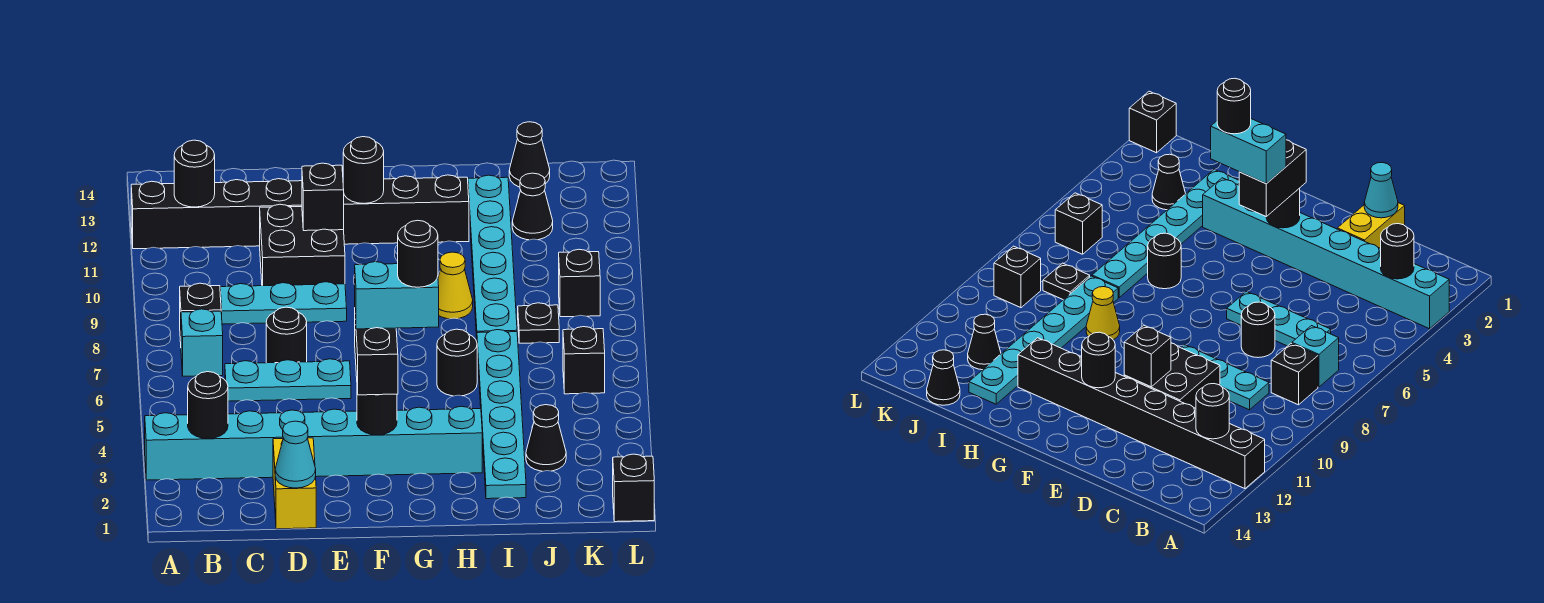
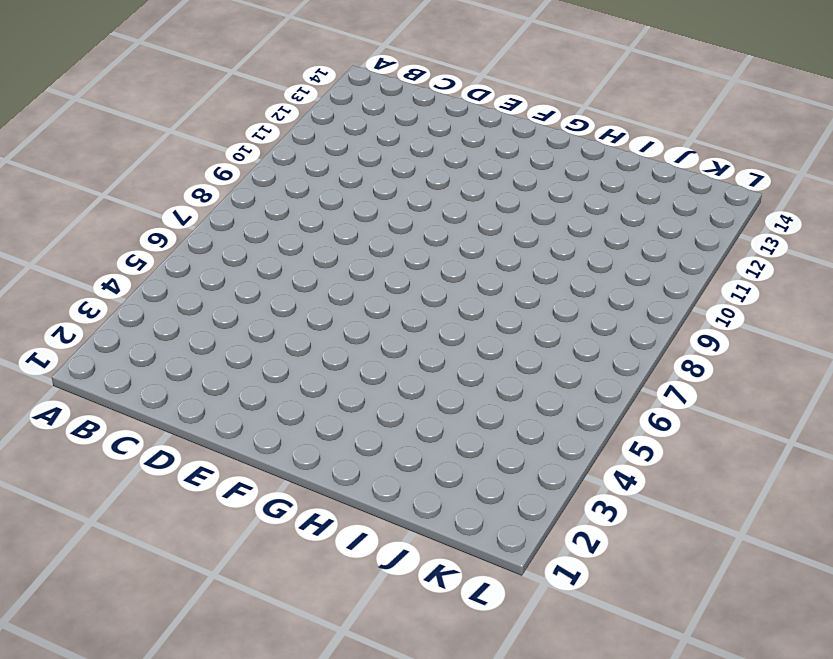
none -> cyan 1x8 brick [145,406,482,480]
none -> black 1x8 brick [131,175,469,249]
none -> cyan 1x1 brick [181,309,223,376]

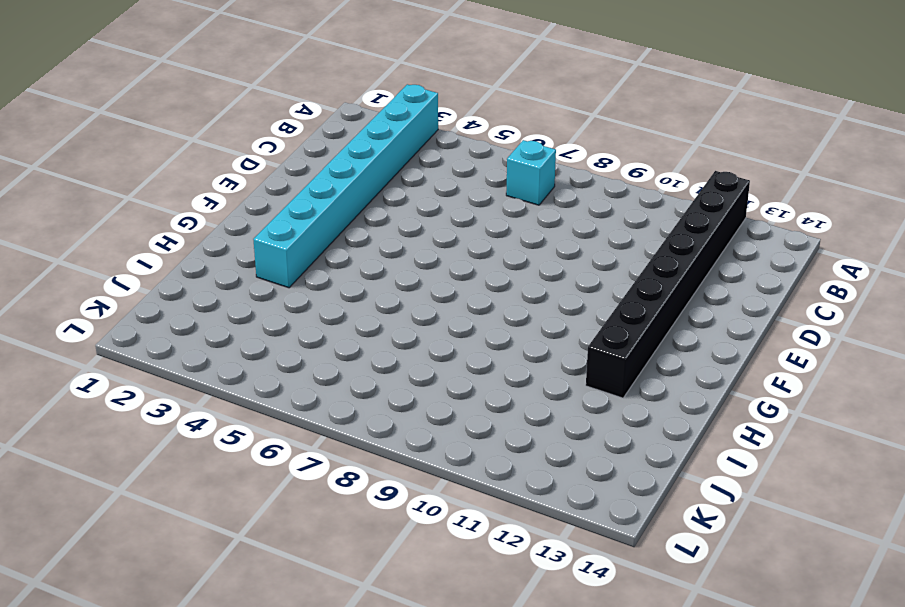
none -> black 1x1 brick [180,283,221,342]
none -> cyan 1x3 plate [225,359,351,401]
none -> cyan 1x3 plate [220,282,347,324]

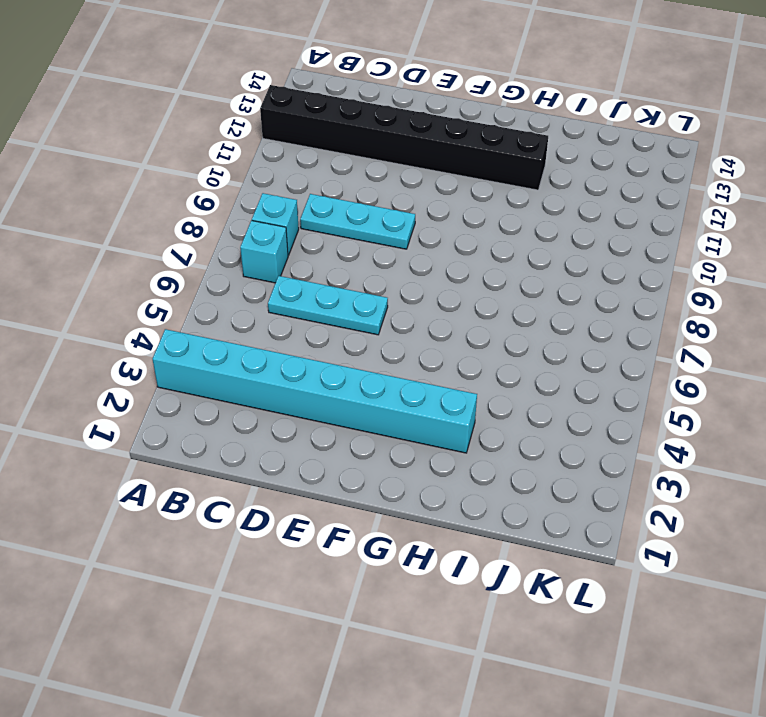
cyan 1x1 brick [252,193,299,255] -> black 1x1 brick [180,283,221,342]
none -> yellow 1x2 brick [273,438,316,529]
none -> black 1x1 round brick [266,307,307,363]
none -> black 2x2 brick [260,204,345,286]

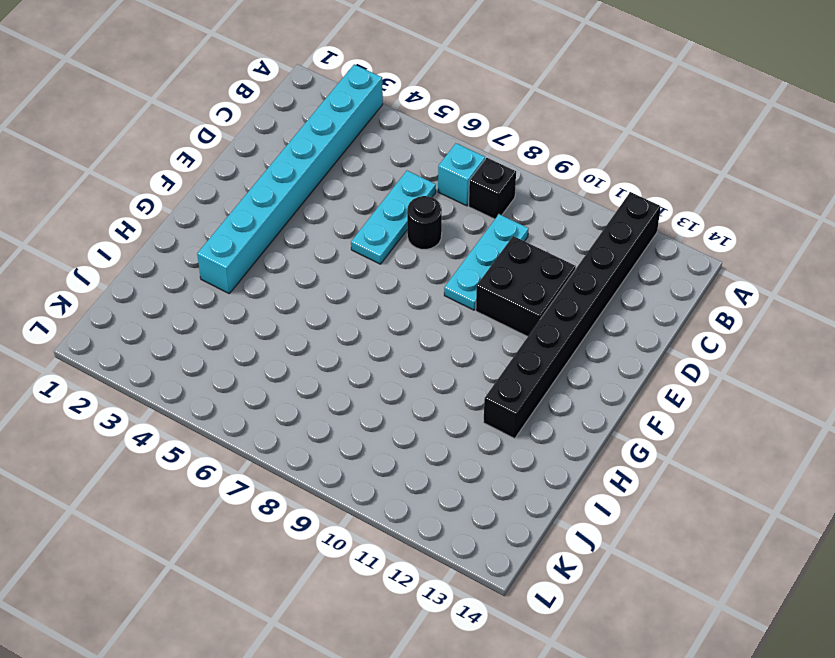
none -> yellow 1x2 brick [273,438,316,529]
none -> black 1x1 round brick [437,329,477,396]
none -> yellow 1x1 cone [438,252,473,319]

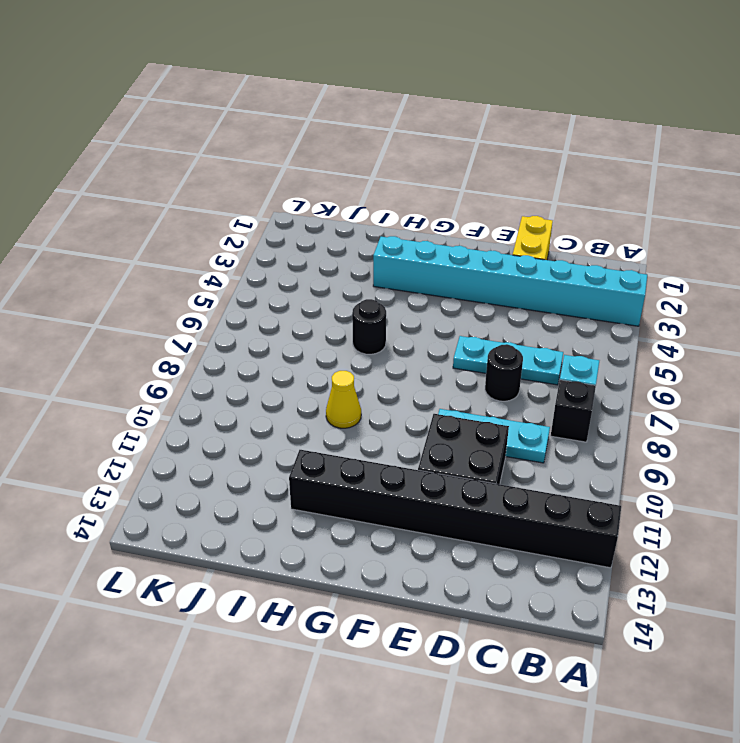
none -> cyan 1x6 plate [477,330,526,499]
none -> cyan 1x6 plate [468,175,517,337]
none -> black 1x1 cone [526,405,566,471]

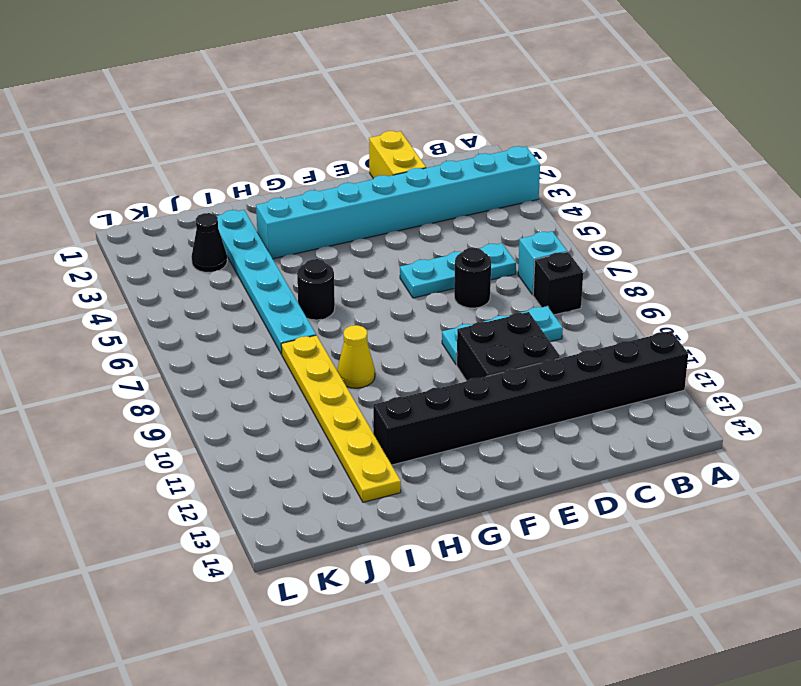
yellow 1x6 plate [281,335,401,502] -> cyan 1x6 plate [468,175,517,337]
none -> black 1x1 plate [518,303,559,343]
none -> black 1x1 cone [512,173,553,240]
none -> black 1x1 cone [509,122,550,187]

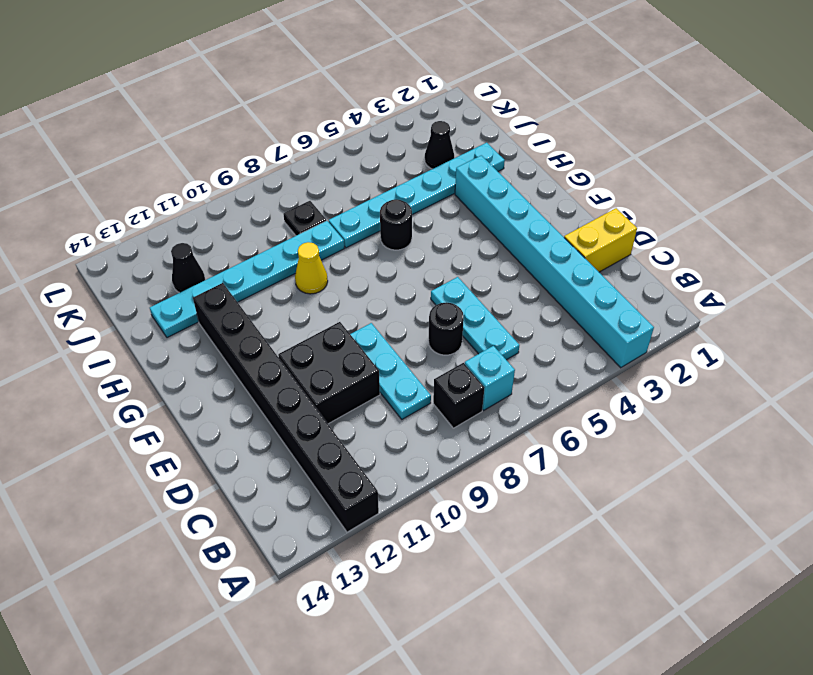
none -> black 1x1 cone [509,122,550,187]
none -> black 1x1 brick [563,327,605,394]
none -> black 1x1 brick [559,249,600,317]

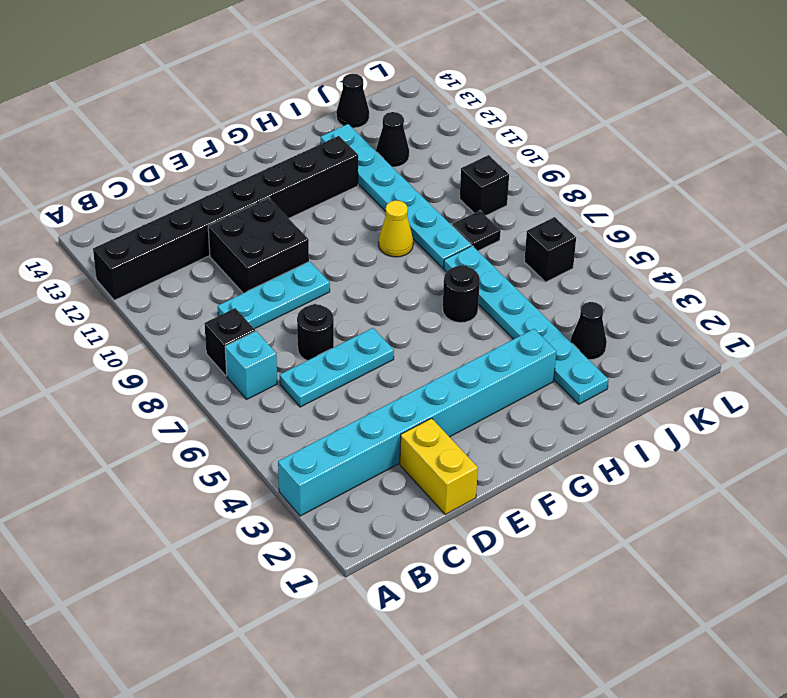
none -> black 1x1 brick [613,454,654,522]
none -> black 1x1 round brick [188,372,228,439]
none -> black 1x1 round brick [174,140,215,207]

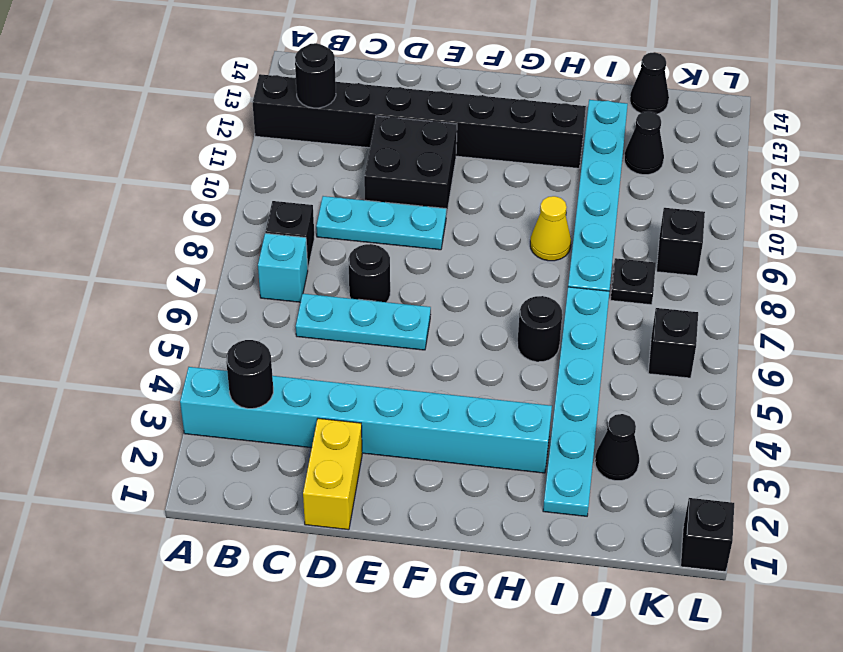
none -> cyan 1x1 cone [275,421,316,488]
none -> black 1x1 brick [302,163,344,231]
none -> black 1x1 round brick [357,393,397,435]

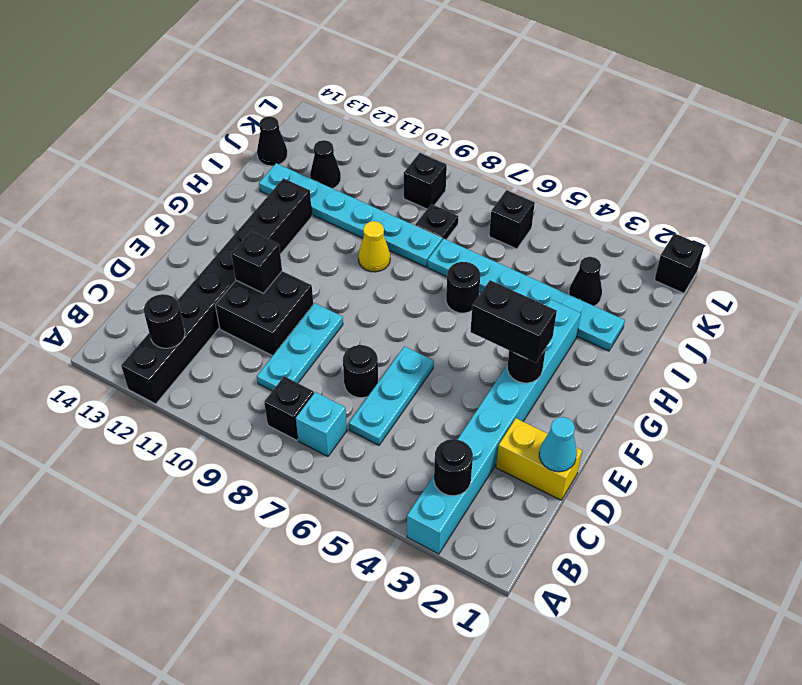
none -> black 1x1 round brick [343,137,384,203]
none -> cyan 1x2 brick [355,262,439,329]
none -> black 1x1 round brick [398,220,438,287]

